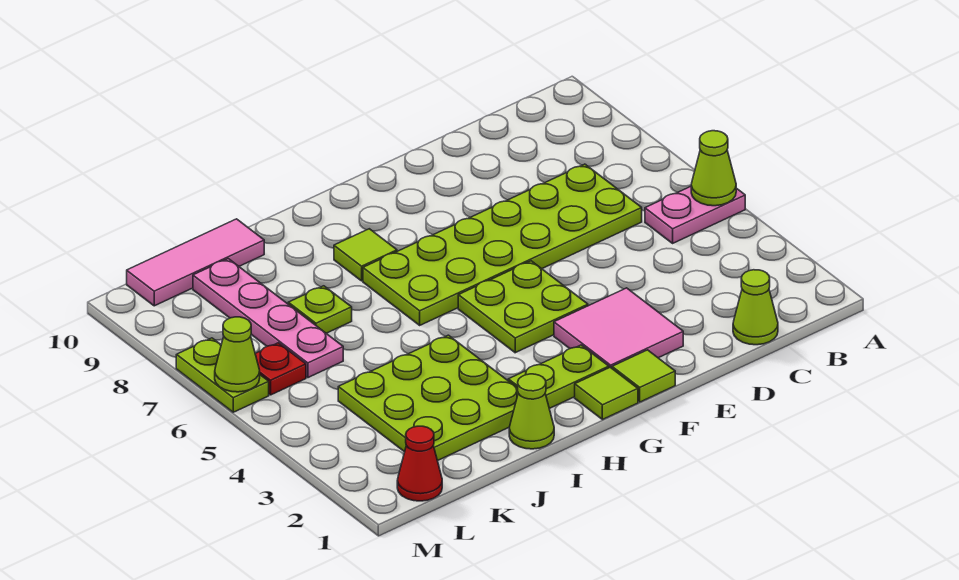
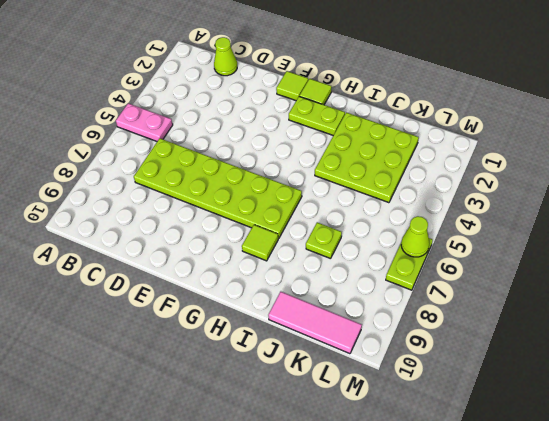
none -> pink 2x2 tile [554,288,683,368]
none -> lime 2x2 plate [458,261,588,353]
none -> lime 1x1 cone [509,374,554,449]

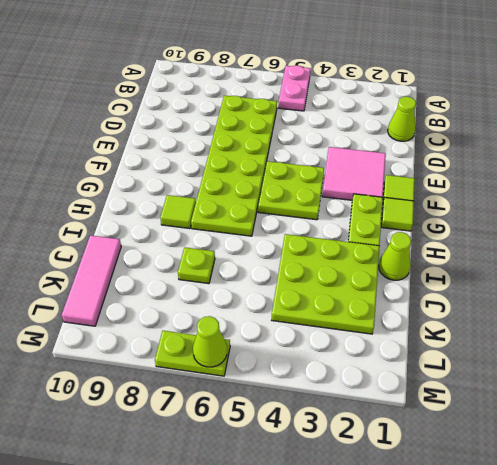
none -> pink 1x4 plate [193,259,343,378]
none -> red 1x1 cone [397,426,442,501]
none -> red 1x1 plate [255,343,306,395]

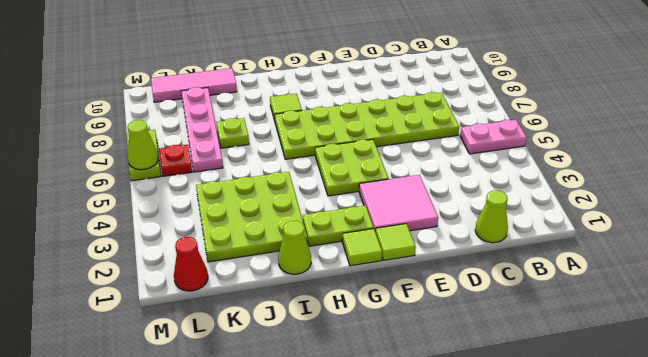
none -> lime 1x1 cone [691,131,736,206]

